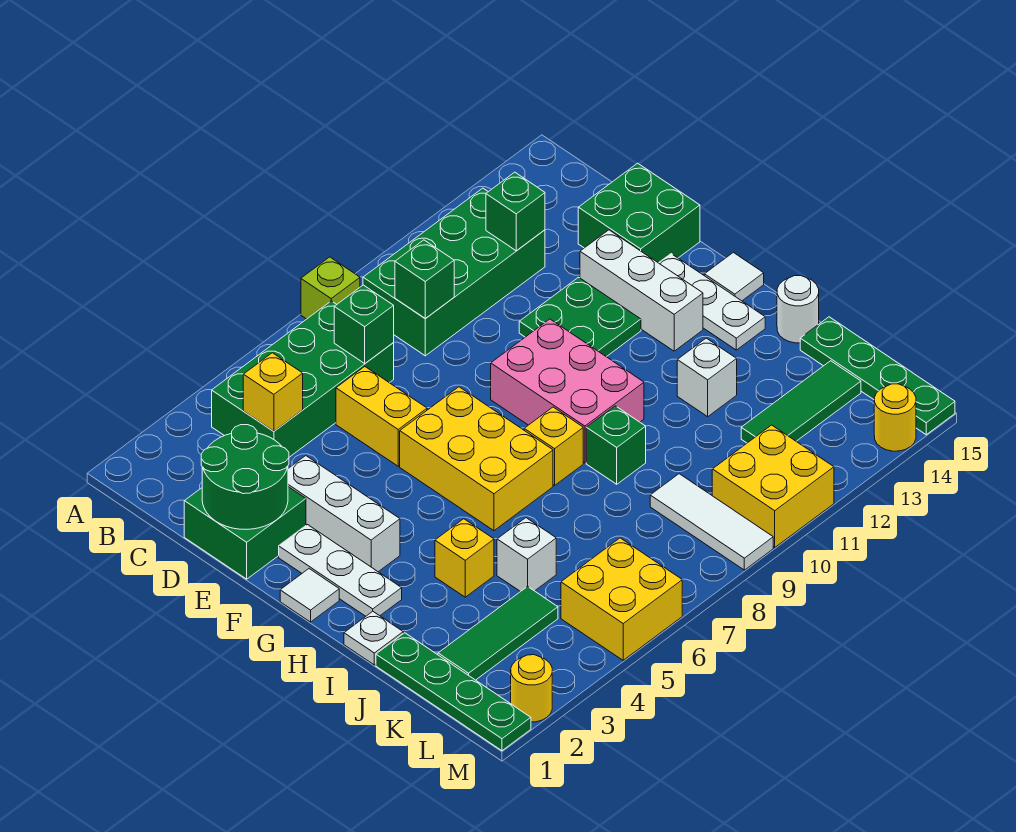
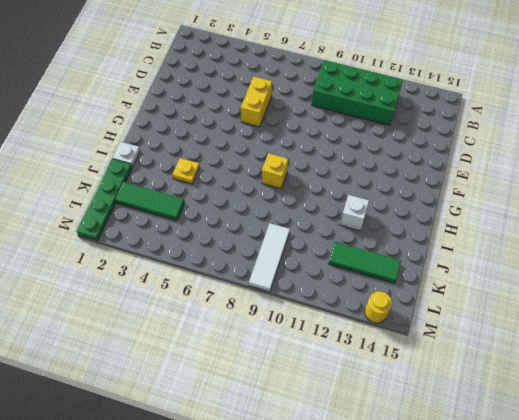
yellow 1x1 plate [173,158,200,184] -> yellow 1x1 brick [435,519,494,597]
none -> lime 1x1 brick [301,257,360,319]
none -> green 2x4 brick [212,301,394,457]
none -> green 2x2 brick [184,487,306,579]
none -> green 2x2 brick [578,163,700,263]

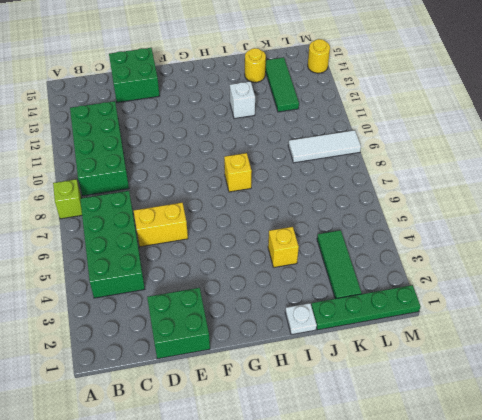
yellow 1x1 round brick [245,48,266,82] -> yellow 1x1 round brick moved to [511,655,552,722]
none -> white 1x3 brick [288,456,400,572]
none -> green 2x2 plate [519,277,641,357]
none -> white 1x3 brick [580,230,703,351]
none -> white 1x3 plate [279,525,402,616]

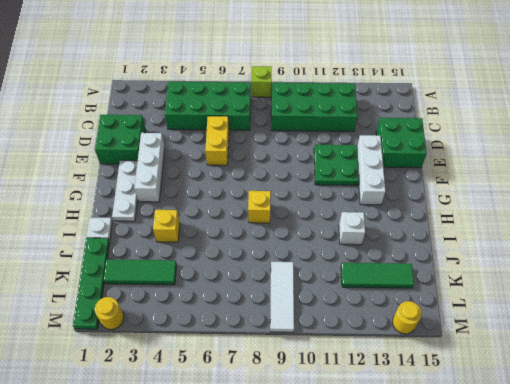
none -> yellow 2x3 brick [400,387,553,531]
none -> pink 2x3 brick [491,319,644,463]
none -> white 1x3 plate [659,254,765,350]
none -> white 1x1 tile [280,569,339,622]

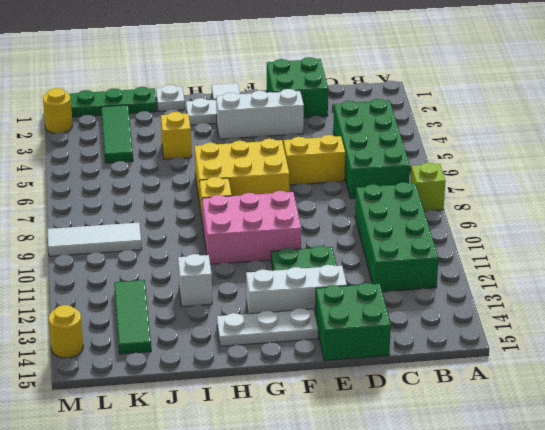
none -> white 1x1 tile [704,252,764,301]
none -> green 1x1 brick [586,406,646,484]
none -> white 1x1 round brick [777,276,819,343]
none -> white 1x1 brick [497,518,556,592]

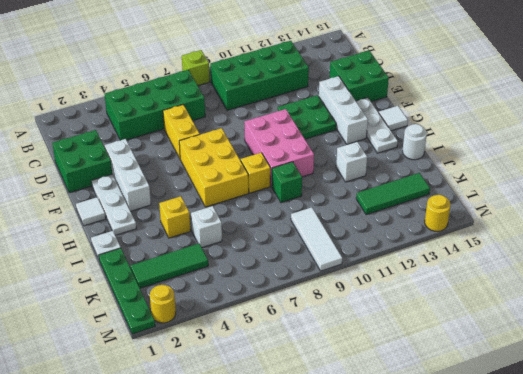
none -> green 1x4 plate [800,317,955,435]
none -> yellow 2x2 brick [561,538,682,660]
none -> yellow 2x2 brick [712,425,834,547]
none -> yellow 1x1 brick [243,353,303,431]

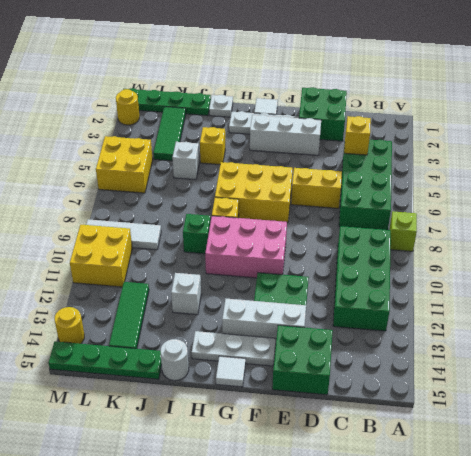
none -> green 1x1 brick [334,285,394,363]
none -> green 1x1 brick [395,240,454,319]
none -> green 1x1 brick [486,172,545,251]
none -> green 2x2 round brick [201,425,289,530]

